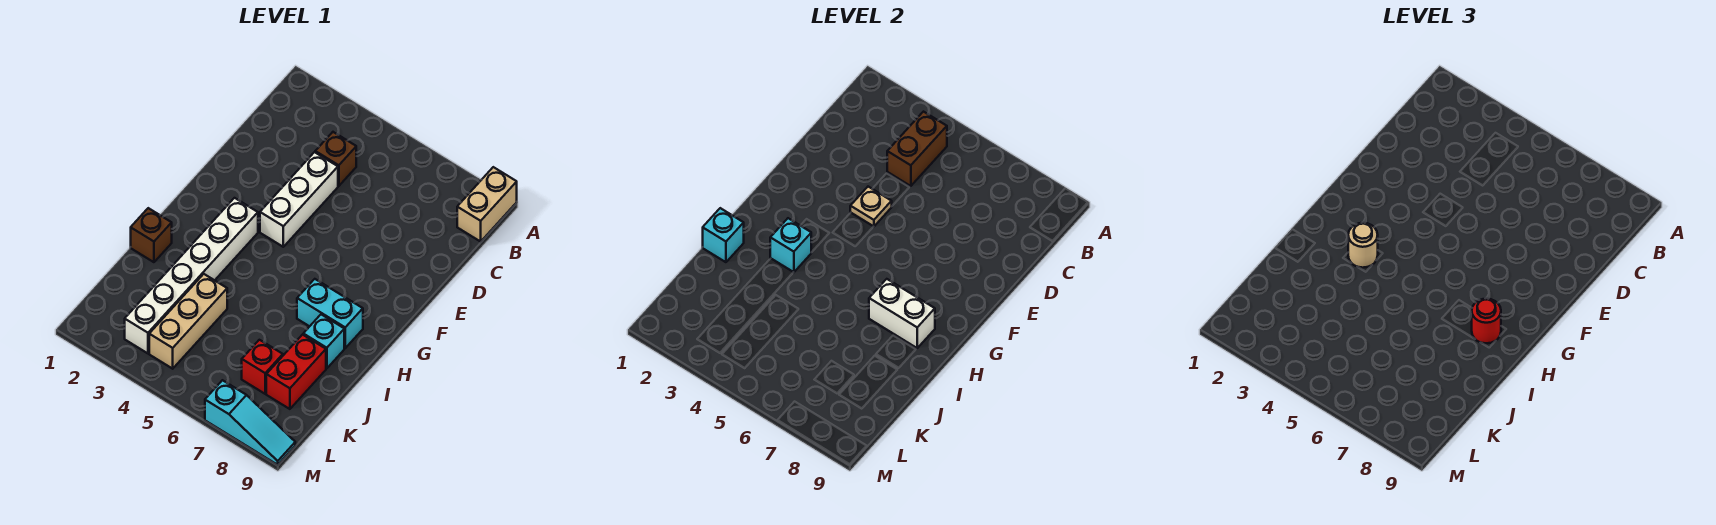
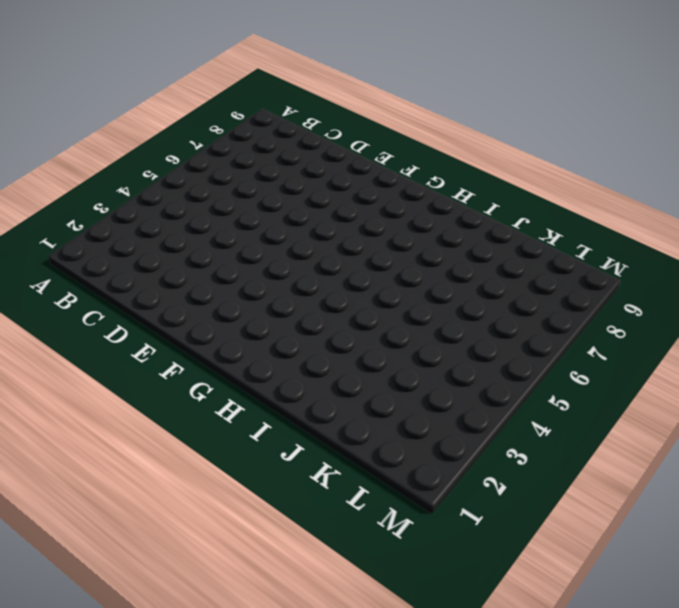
none -> tan 1x2 brick [457,167,517,241]
none -> brown 1x1 brick [315,132,356,186]
none -> white 1x3 brick [260,152,338,247]

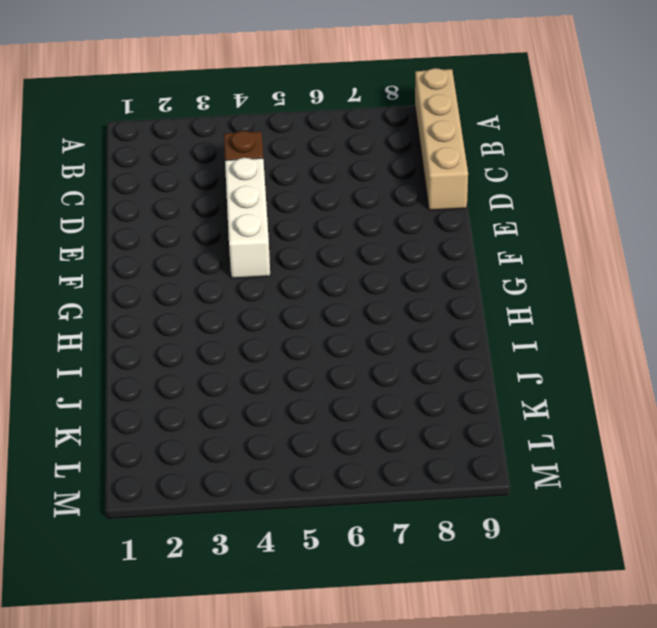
tan 1x4 brick [415,68,468,210] -> tan 1x2 brick [457,167,517,241]
none -> white 1x6 brick [125,198,258,353]
none -> cyan 1x2 brick [297,279,363,348]
none -> brown 1x1 brick [131,208,172,262]

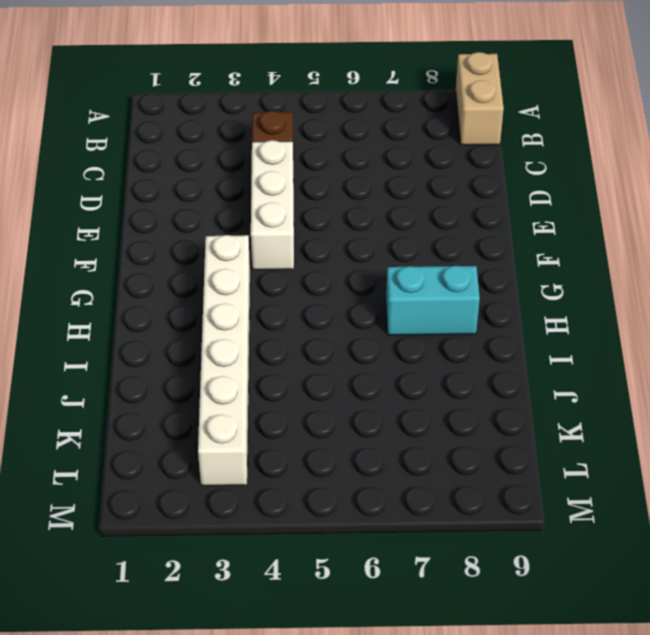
none -> brown 1x1 brick [131,208,172,262]
none -> cyan 1x1 brick [303,314,344,369]
none -> tan 1x3 brick [149,274,227,369]

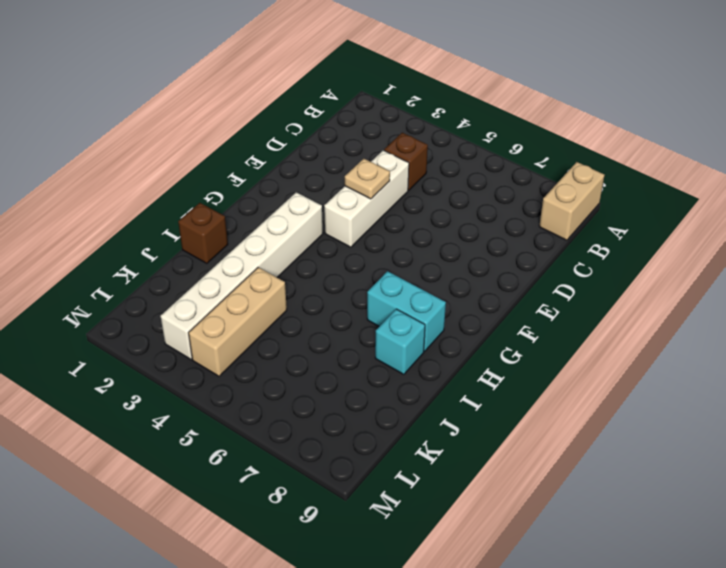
none -> red 1x2 brick [266,335,326,409]
none -> red 1x1 brick [242,340,283,394]
none -> cyan 1x3 slope [205,380,295,465]

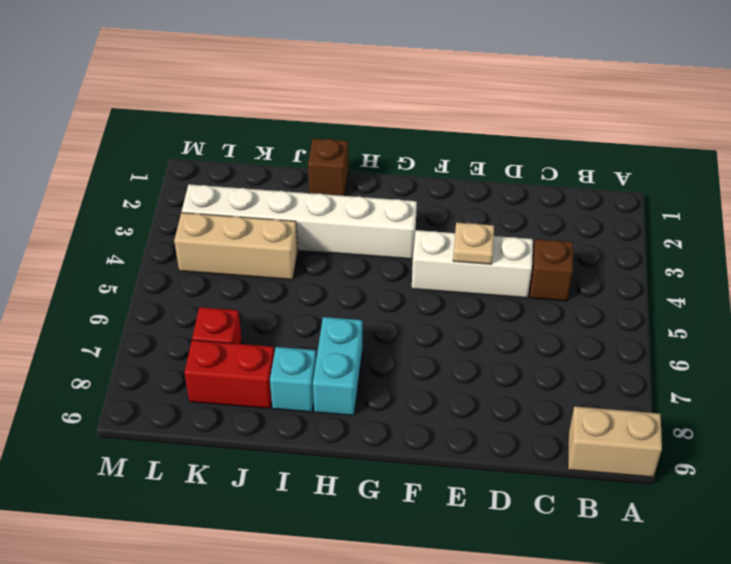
none -> cyan 1x3 slope [205,380,295,465]
none -> brown 1x2 brick [887,112,947,186]
none -> cyan 1x1 brick [770,218,811,272]

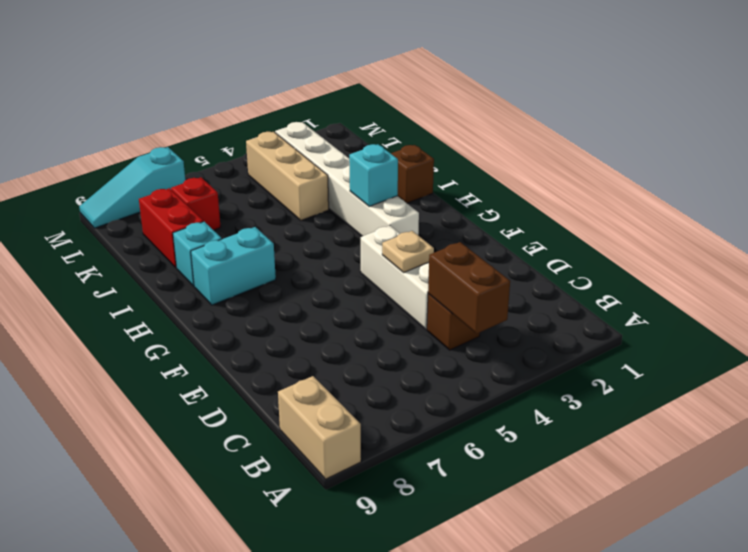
none -> white 1x2 brick [869,279,935,348]
none -> cyan 1x1 brick [703,208,744,262]
none -> tan 1x1 round brick [1348,223,1378,268]

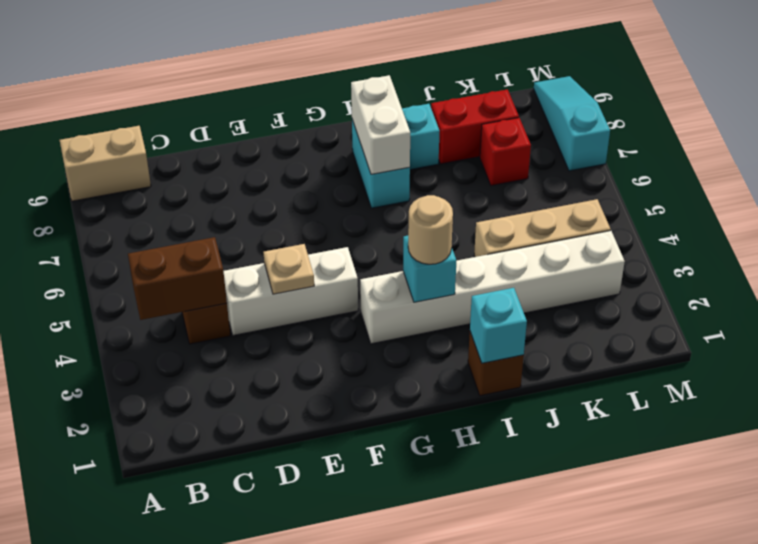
none -> red 1x1 round brick [1472,299,1501,343]

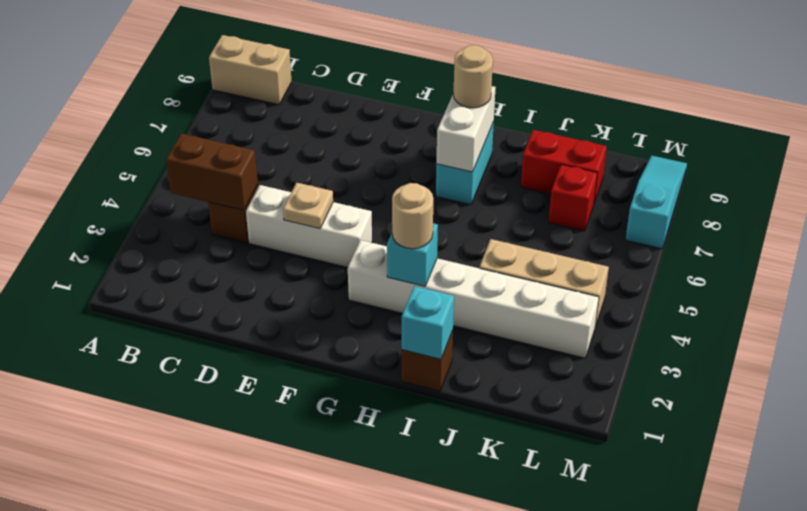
tan 1x1 round brick [453,45,493,108] -> red 1x1 round brick [1472,299,1501,343]
none -> cyan 1x1 brick [303,314,344,369]

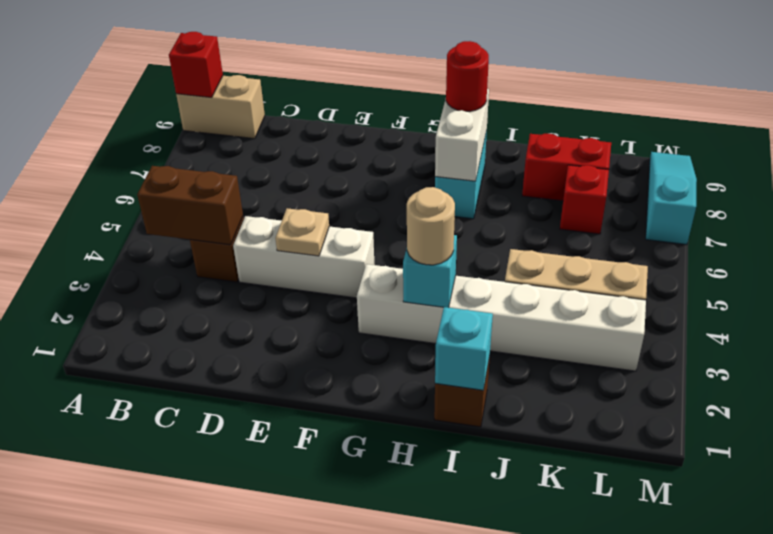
red 1x1 brick [169,32,223,97] -> none
none -> cyan 1x1 brick [303,314,344,369]

